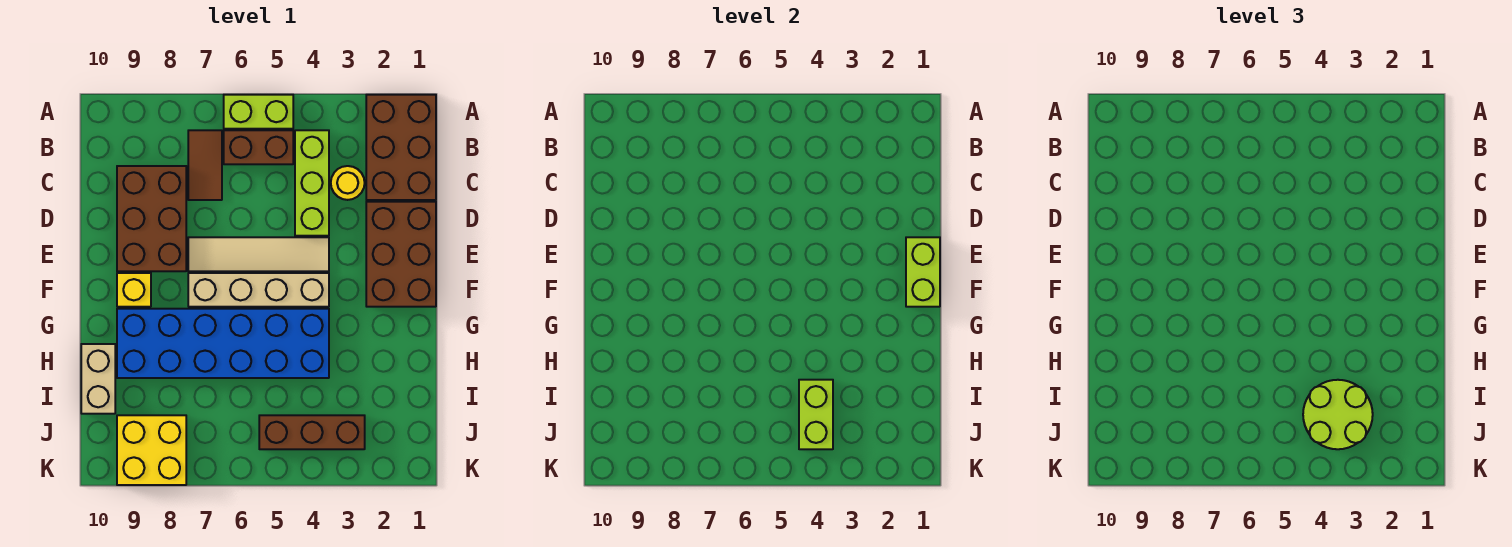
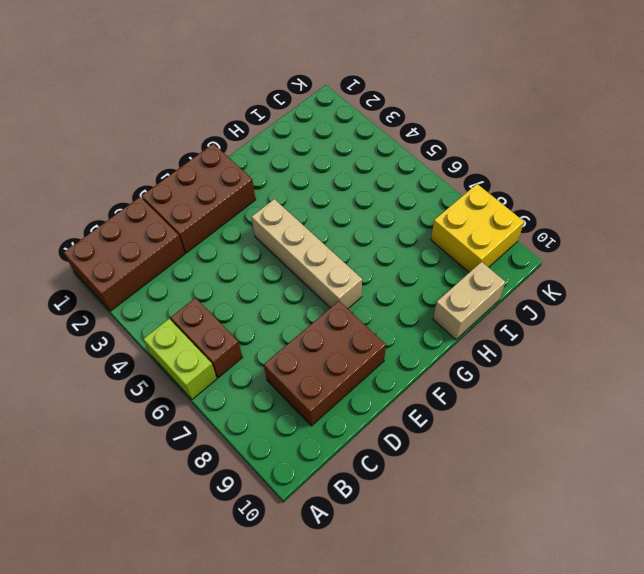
none -> lime 1x3 brick [295,130,329,236]
none -> brown 1x2 tile [188,130,222,200]
none -> yellow 1x1 round brick [331,166,365,200]

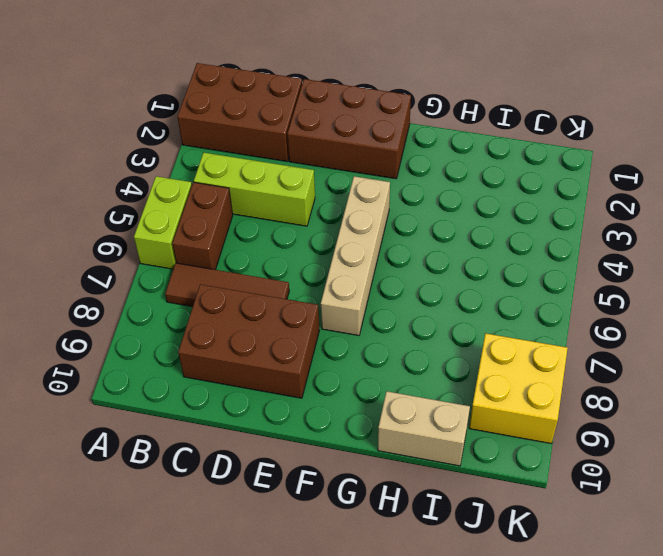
brown 1x3 tile [165,263,289,307] -> brown 1x2 tile [188,130,222,200]
none -> yellow 1x1 round brick [331,166,365,200]
none -> tan 1x4 tile [188,237,329,271]
none -> yellow 1x1 brick [117,273,151,307]

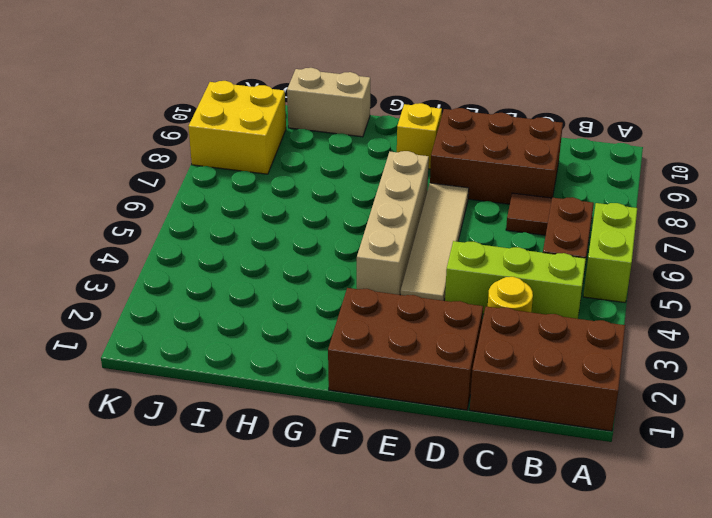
none -> blue 2x6 brick [117,309,329,378]
none -> brown 1x3 brick [259,415,365,449]
none -> lime 1x2 brick [906,237,940,307]

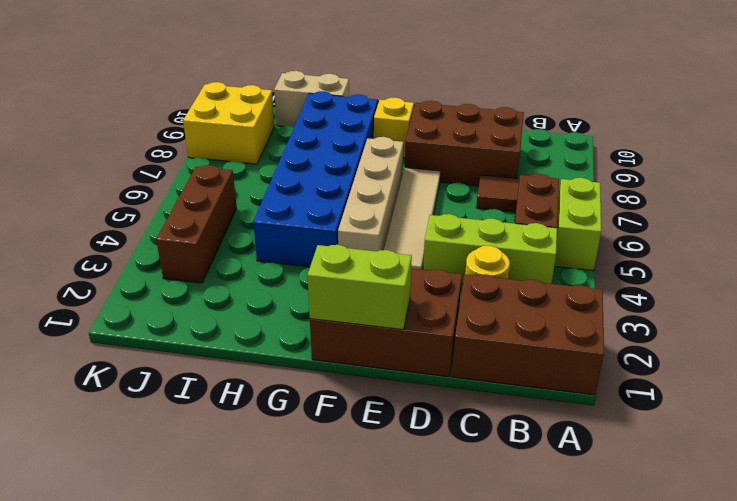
none -> lime 1x2 brick [799,380,833,449]
none -> lime 2x2 round brick [1303,380,1373,449]

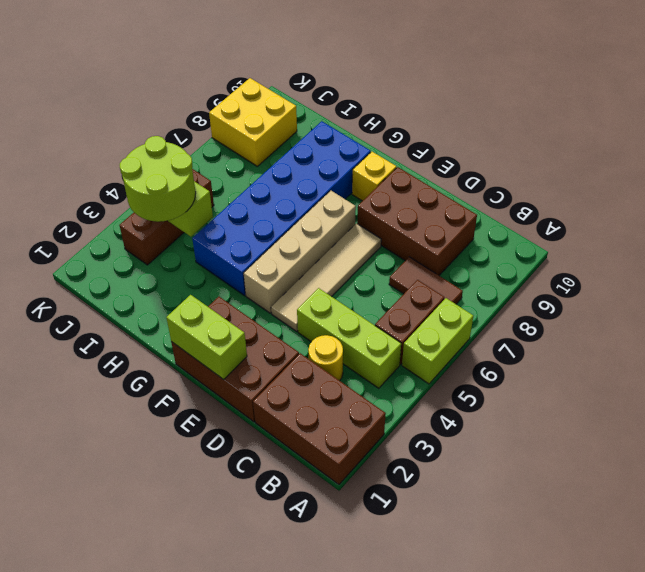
none -> tan 1x2 brick [81,344,115,414]

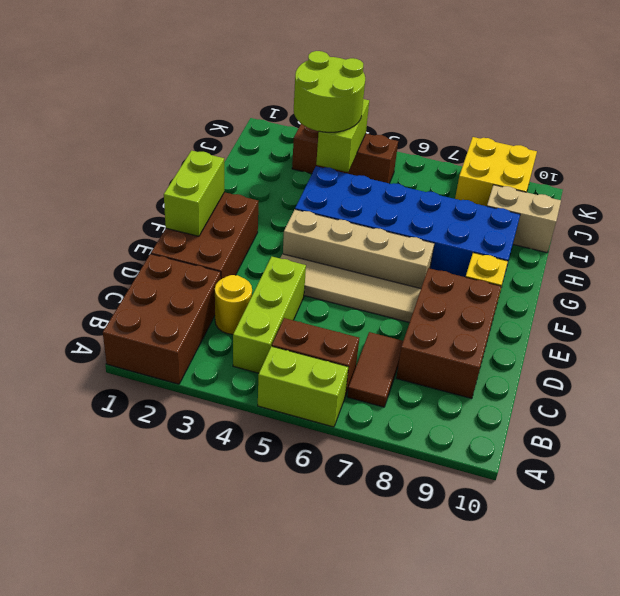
tan 1x2 brick [487,185,561,253] -> tan 1x2 brick turned to [81,344,115,414]

